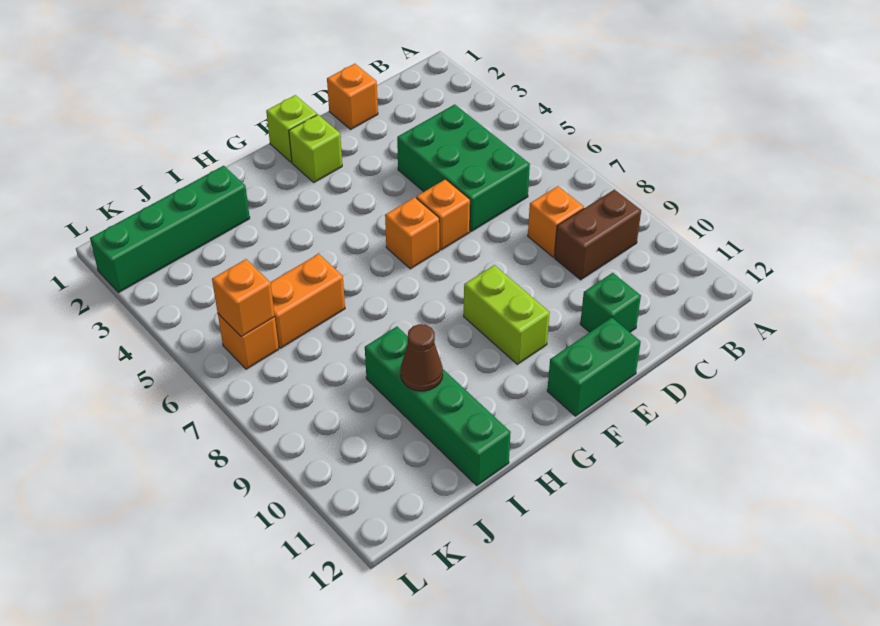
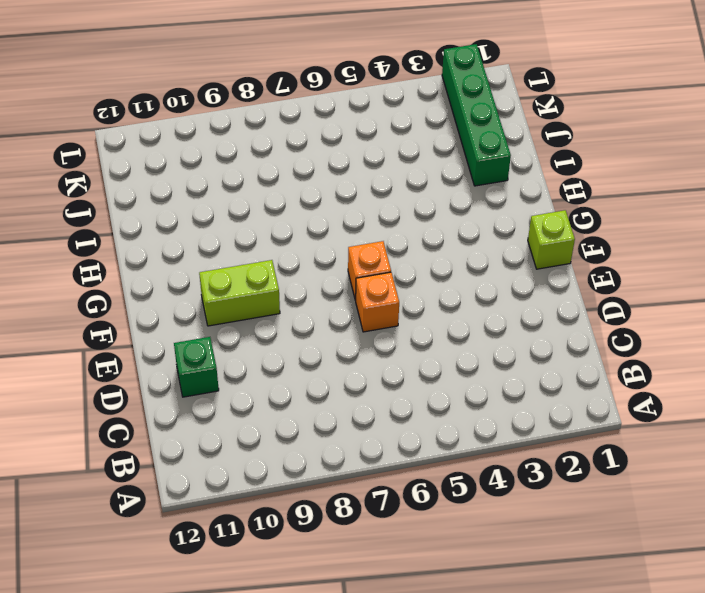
none -> brown 1x2 brick [555,190,641,280]
none -> green 2x3 brick [397,104,530,232]
none -> orange 1x1 brick [528,186,584,257]

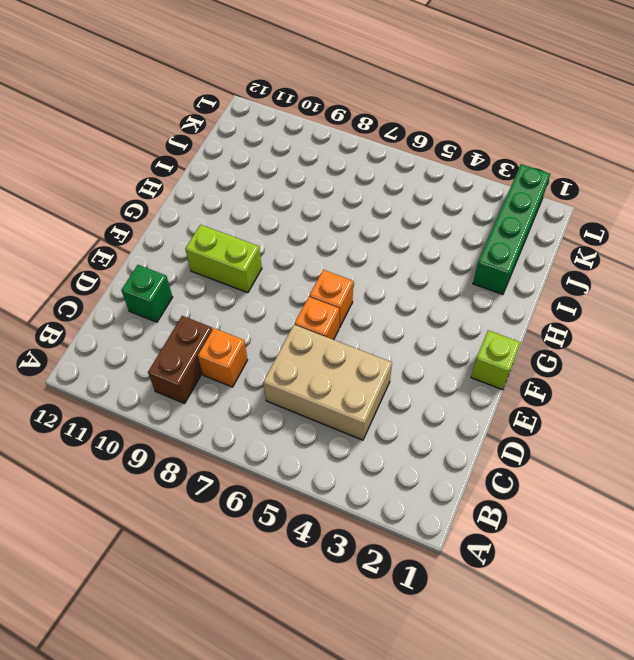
tan 2x3 brick [263,325,392,440] -> green 2x3 brick [397,104,530,232]
none -> orange 1x1 brick [327,64,378,129]
none -> green 1x2 brick [547,318,641,416]
none -> lime 1x1 brick [289,115,342,182]

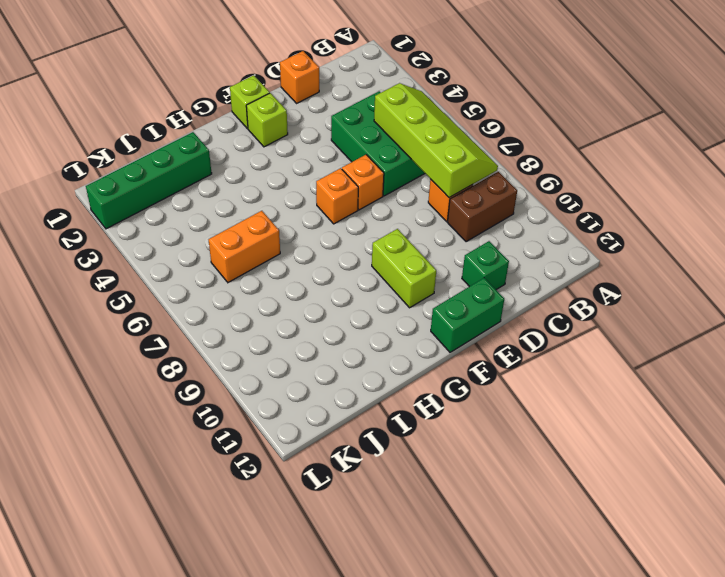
lime 2x4 slope [374,83,498,198] -> none
none -> green 1x4 brick [365,327,511,486]
none -> orange 1x1 brick [218,314,279,369]
none -> brown 1x1 cone [400,324,443,391]

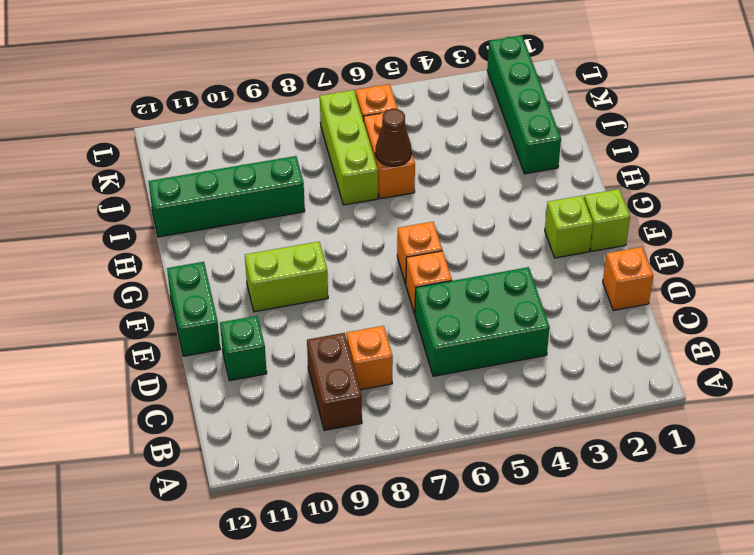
brown 1x1 cone [376,109,411,166] -> brown 1x1 cone moved to [400,324,443,391]
lime 1x3 brick [320,90,378,205] -> none
none -> orange 1x1 brick [212,259,275,337]

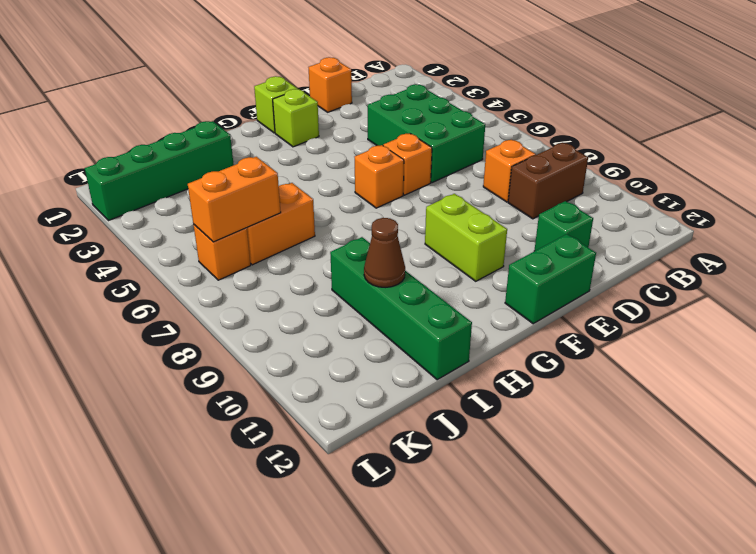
orange 1x2 brick [188,157,281,242] -> orange 1x1 brick [212,259,275,337]

